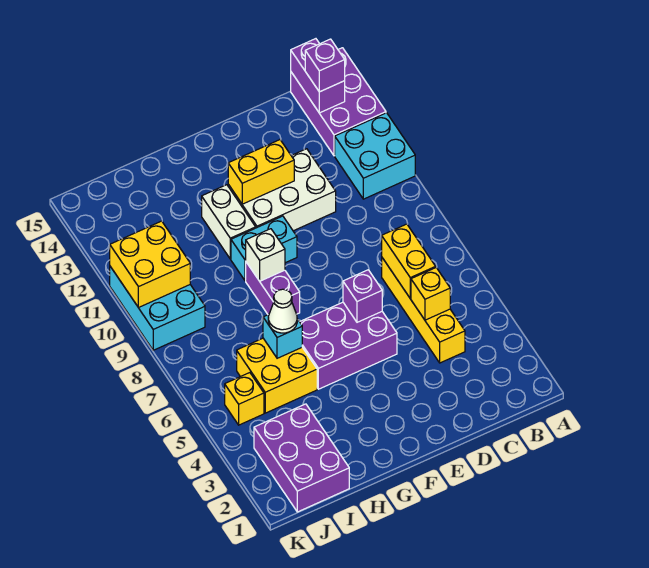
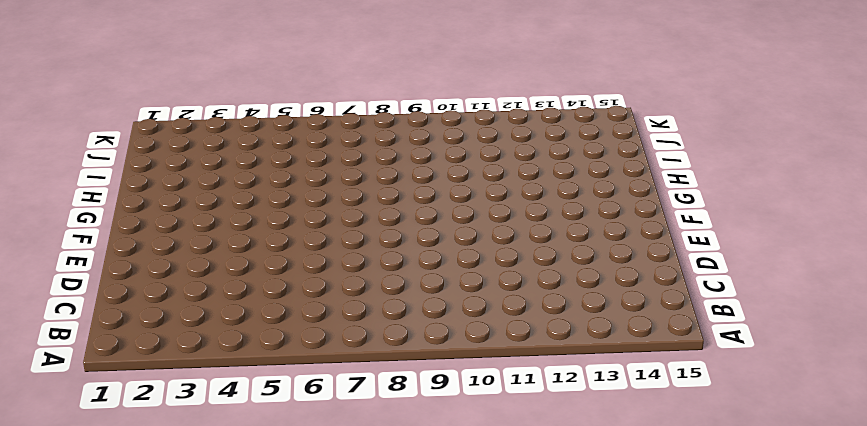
none -> cyan 2x2 brick [335,113,415,199]
none -> purple 2x3 brick [291,48,386,156]
none -> yellow 1x4 brick [382,258,465,363]

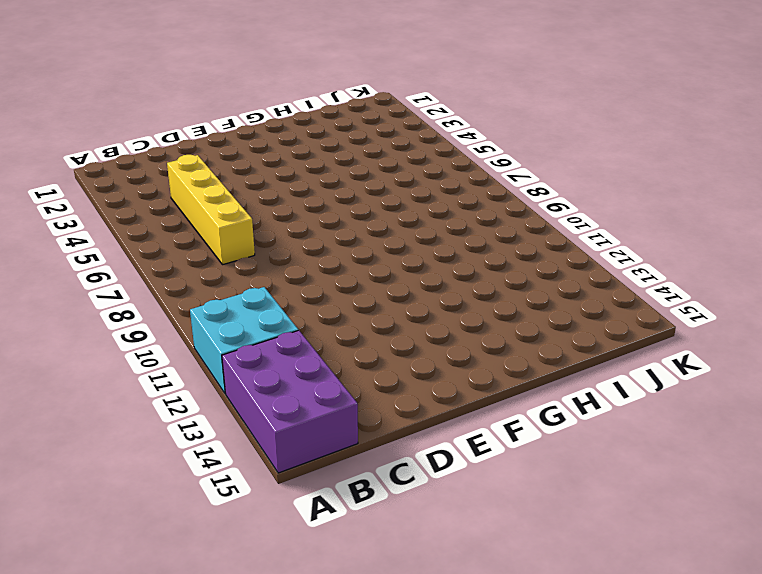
none -> white 2x3 brick [228,149,336,231]
none -> purple 2x3 brick [300,302,397,389]
none -> cyan 1x2 brick [231,216,297,281]

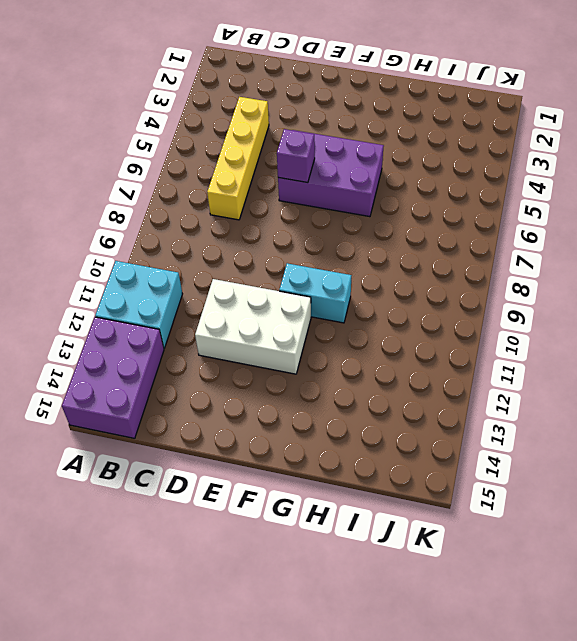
none -> purple 1x2 brick [246,262,300,315]
none -> white 1x2 brick [202,185,256,259]
none -> yellow 2x2 brick [237,338,317,413]

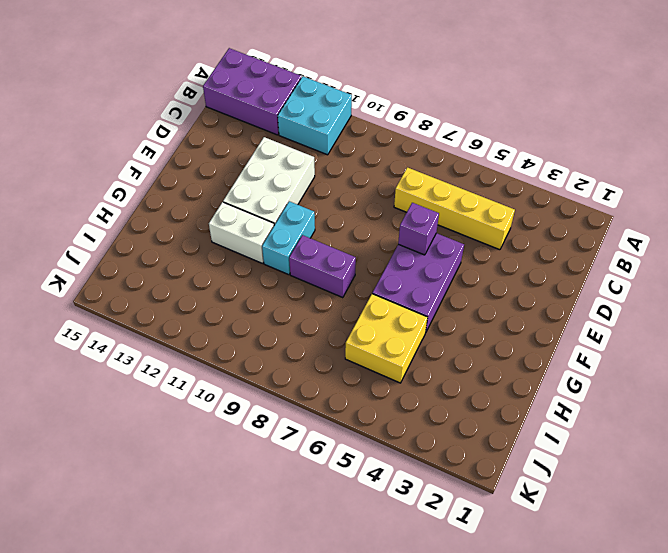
none -> purple 2x3 brick [254,404,349,512]
none -> yellow 1x1 brick [225,373,264,425]
none -> cyan 2x3 brick [110,267,205,350]

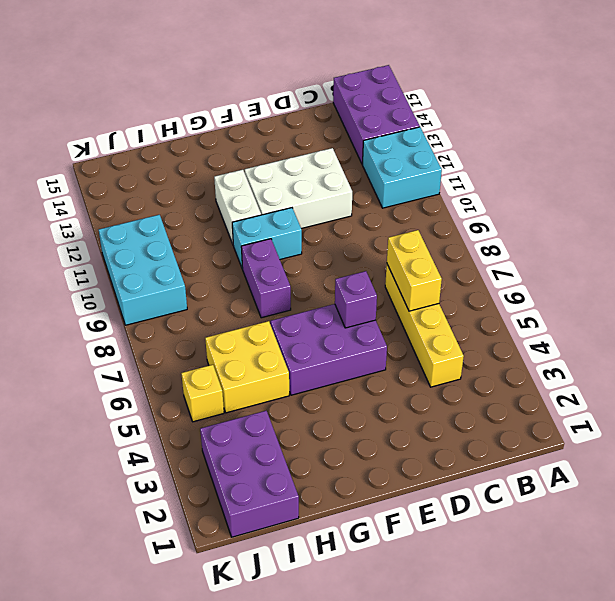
none -> purple 1x2 brick [291,39,345,113]
none -> yellow 1x1 brick [411,268,450,320]
none -> yellow 1x2 brick [228,140,294,204]

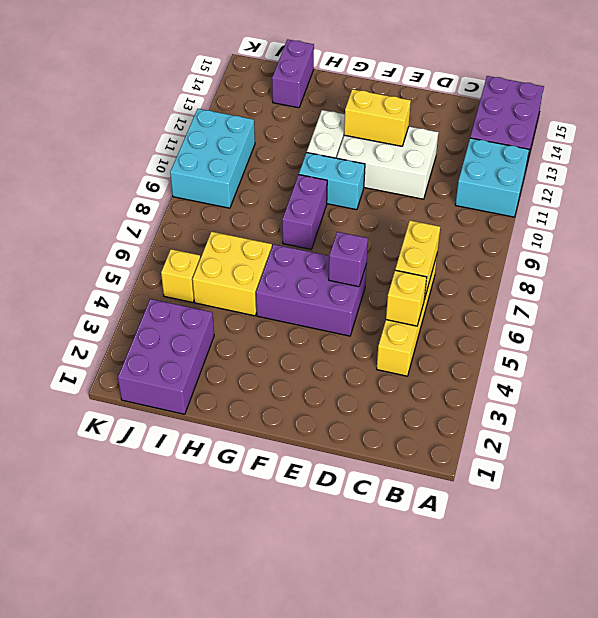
purple 1x2 brick [272,39,314,108] -> purple 1x2 brick moved to [291,39,345,113]
none -> white 1x1 brick [246,229,285,281]
none -> cyan 1x1 brick [263,315,302,358]
none -> yellow 2x2 brick [110,221,190,308]

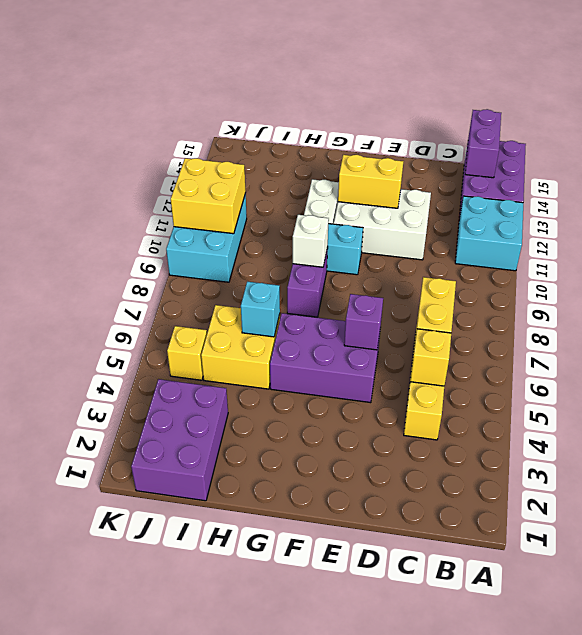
none -> purple 1x1 brick [305,39,345,92]
none -> white 1x1 cone [268,289,297,333]

